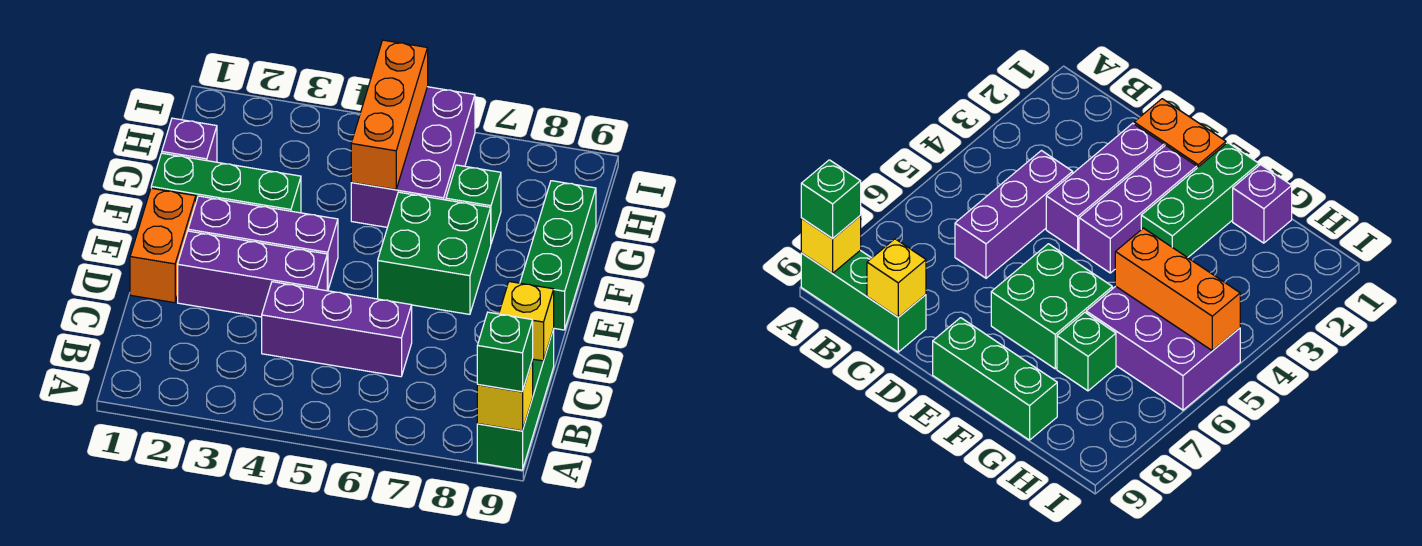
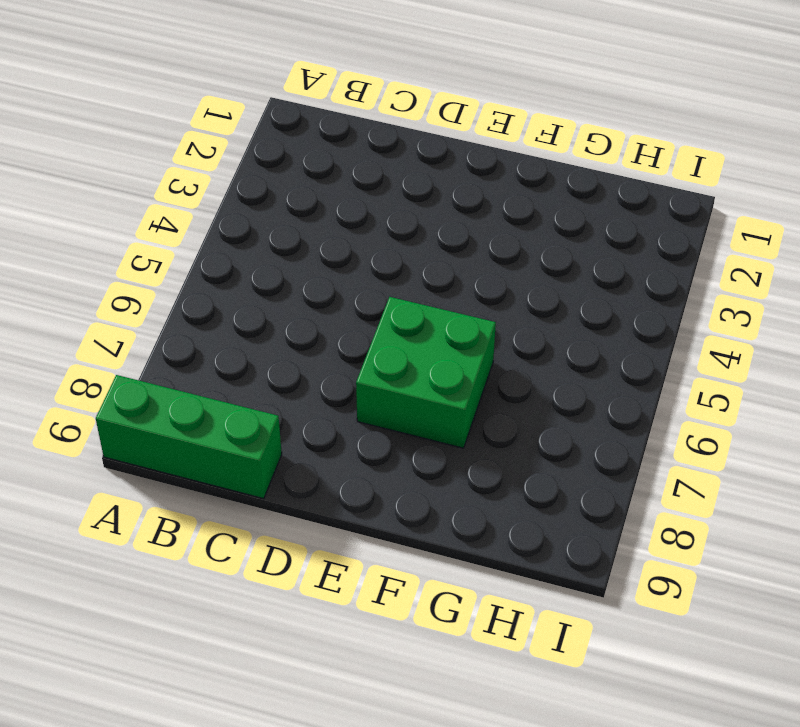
none -> purple 1x3 brick [262,282,412,377]
none -> orange 1x2 brick [130,188,196,303]
none -> purple 1x3 brick [178,231,327,317]

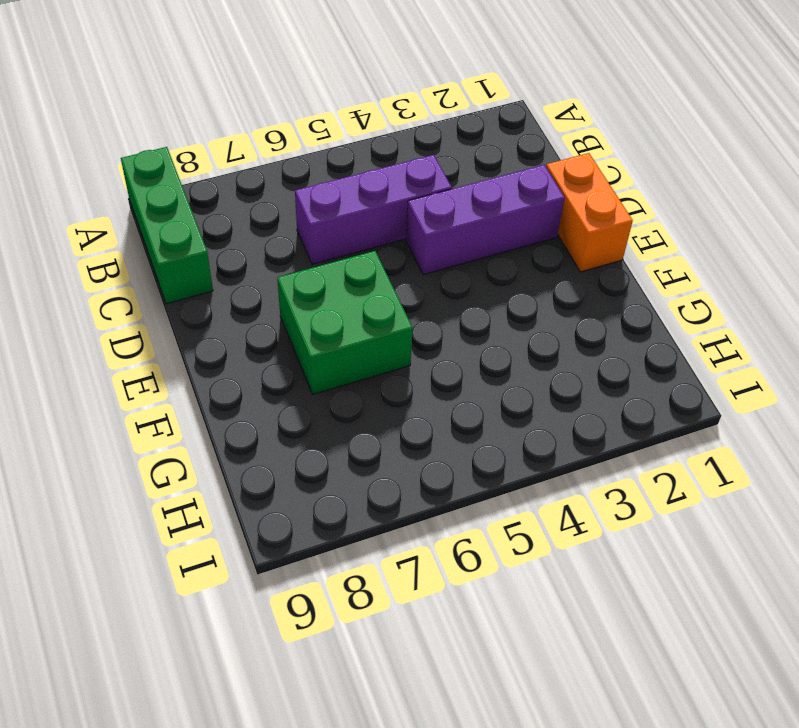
none -> purple 1x3 brick [188,196,338,291]
none -> green 1x3 brick [520,181,596,330]
none -> green 1x3 brick [151,153,301,213]

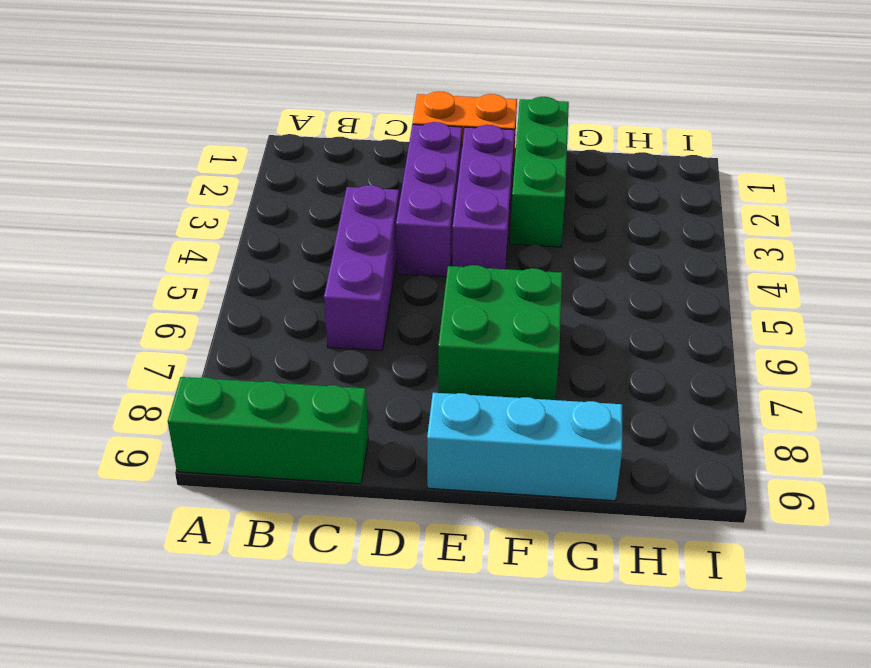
cyan 1x3 brick [427,393,622,501] -> green 1x3 brick [520,181,596,330]
none -> purple 1x1 brick [162,118,217,162]
none -> purple 2x3 brick [351,87,475,227]
none -> green 1x1 brick [446,165,501,243]

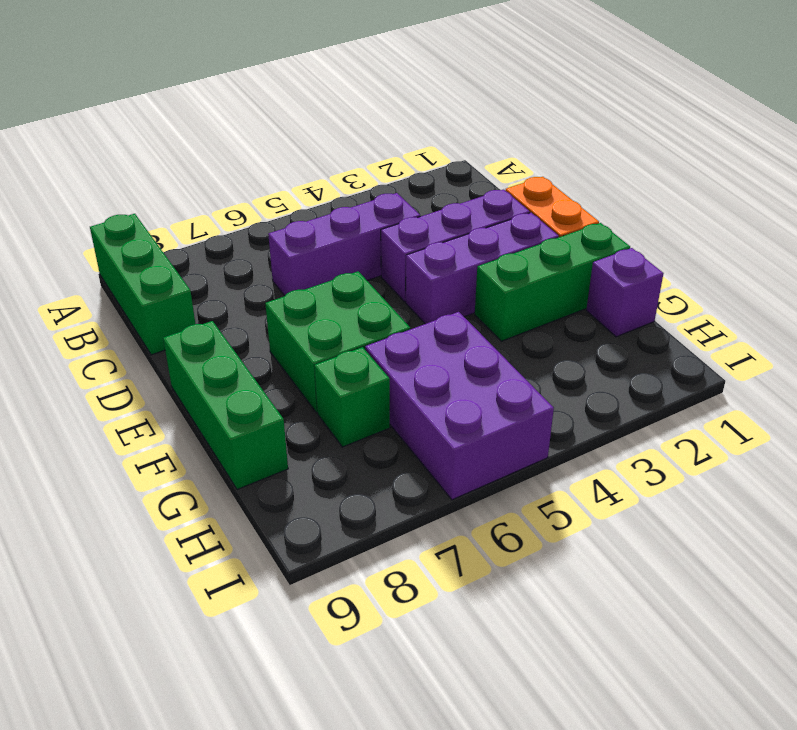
none -> yellow 1x1 brick [477,359,533,431]
none -> yellow 1x1 brick [499,282,554,361]
none -> orange 1x3 brick [351,40,428,190]

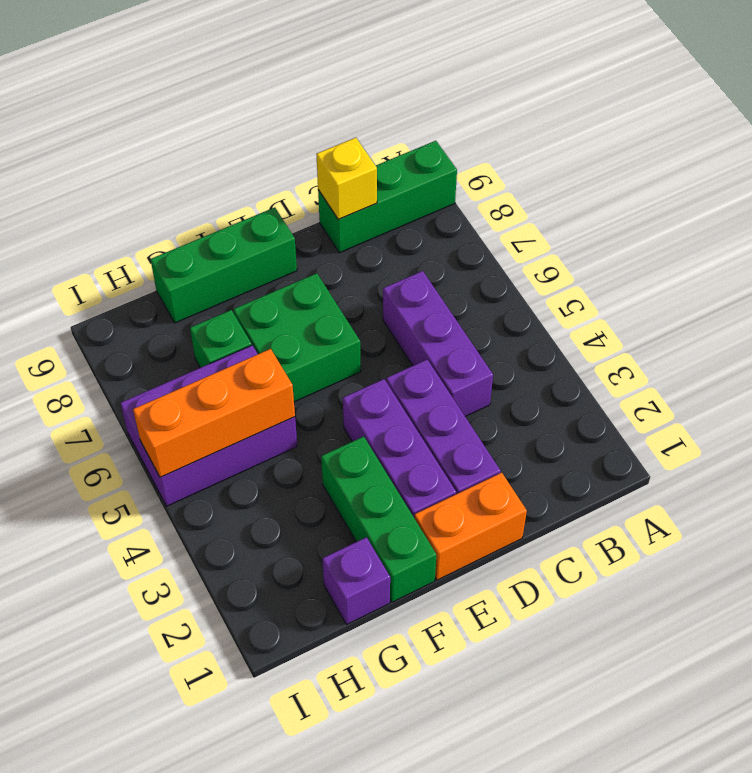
none -> yellow 1x1 brick [477,359,533,431]
none -> green 1x1 brick [477,312,533,392]

